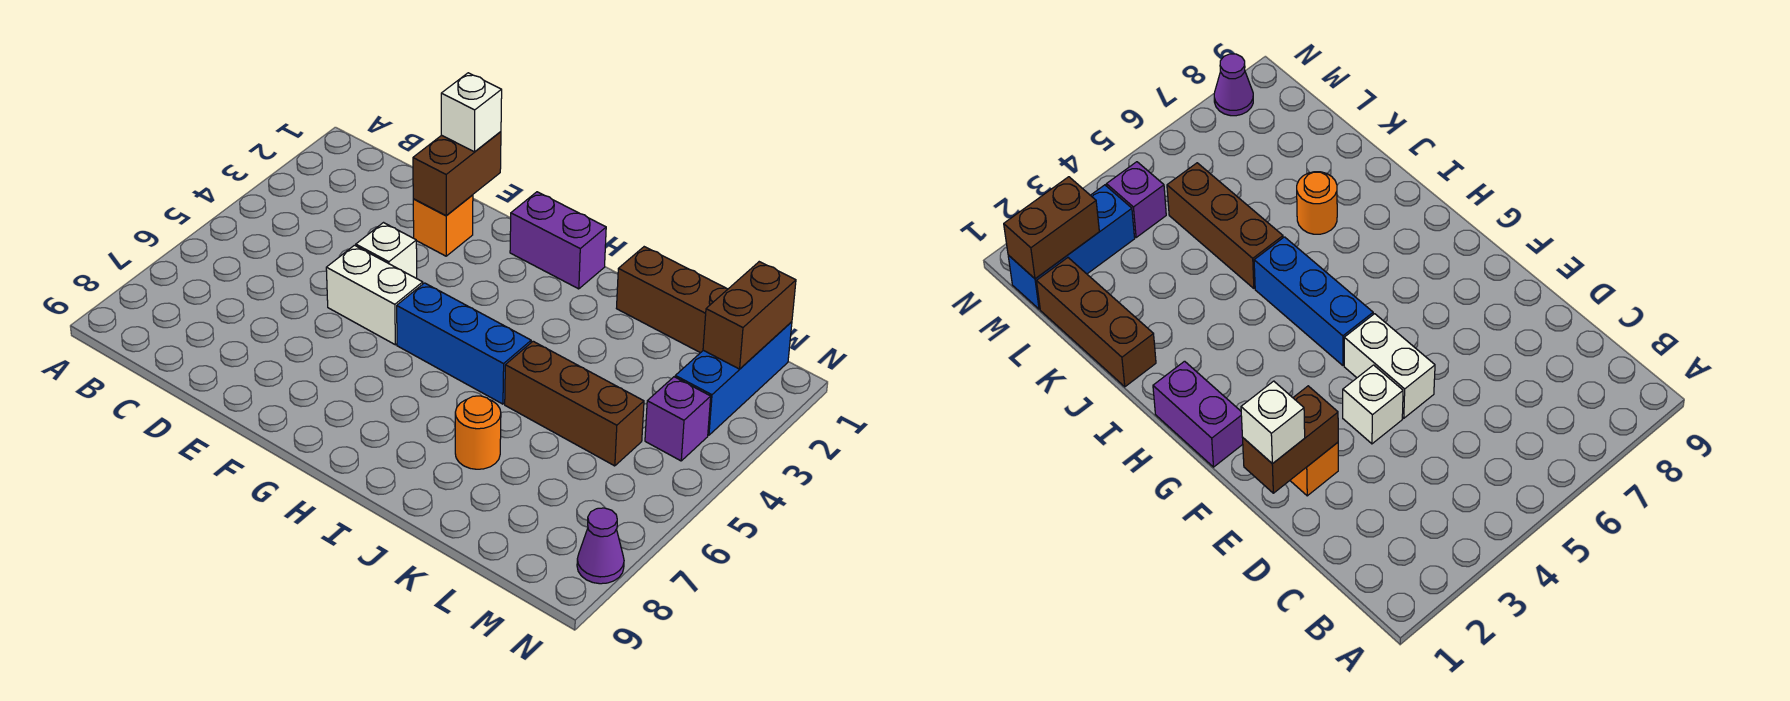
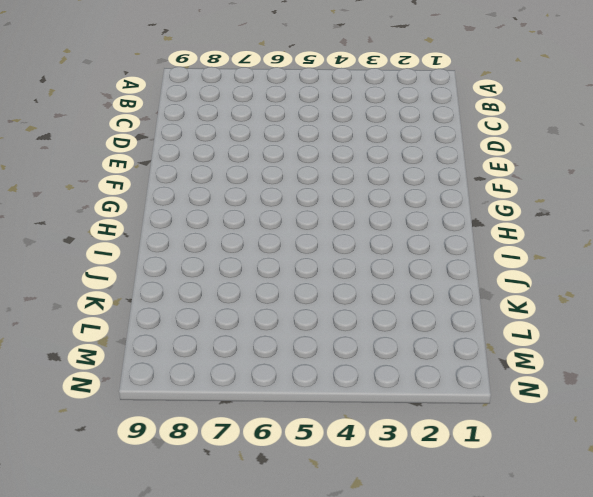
none -> orange 1x1 brick [413,195,473,256]
none -> white 1x1 brick [356,223,417,278]
none -> white 1x2 brick [326,245,423,345]

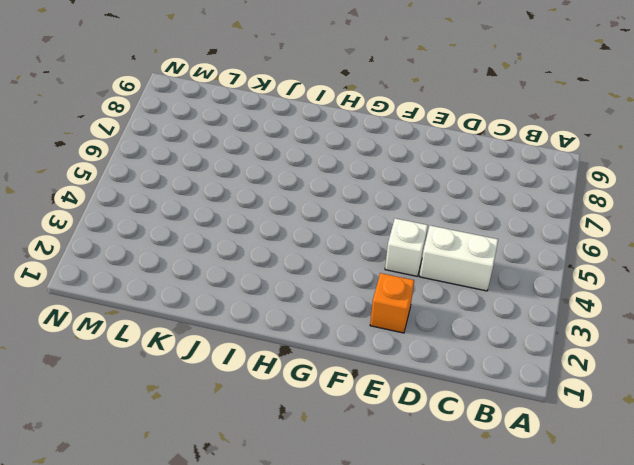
white 1x2 brick [419,226,498,291] -> white 1x2 brick moved to [326,245,423,345]
none -> purple 1x2 brick [510,192,606,289]
none -> blue 1x3 brick [397,283,531,404]
none -> brown 1x3 brick [616,247,728,353]

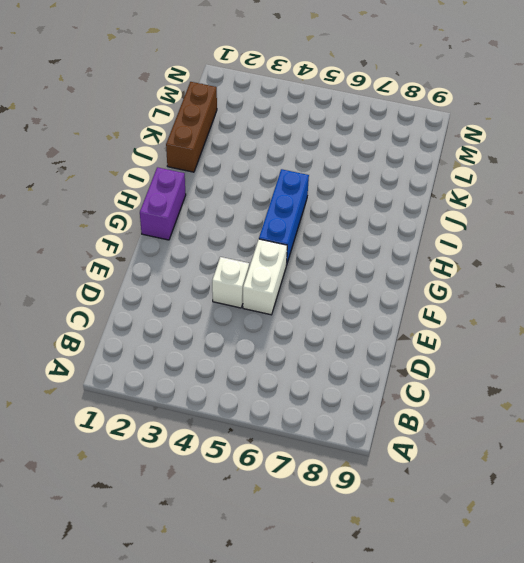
none -> orange 1x1 brick [413,195,473,256]
none -> brown 1x3 brick [505,341,644,466]
none -> orange 1x1 round brick [455,396,501,469]

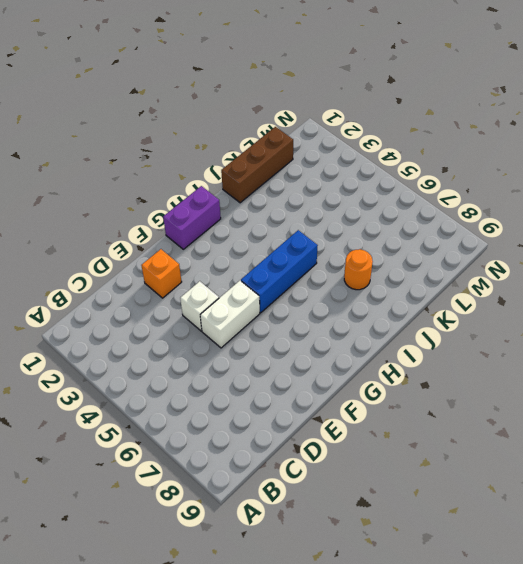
none -> brown 1x3 brick [505,341,644,466]
none -> blue 1x3 brick [675,322,792,435]
none -> purple 1x1 brick [645,377,711,461]

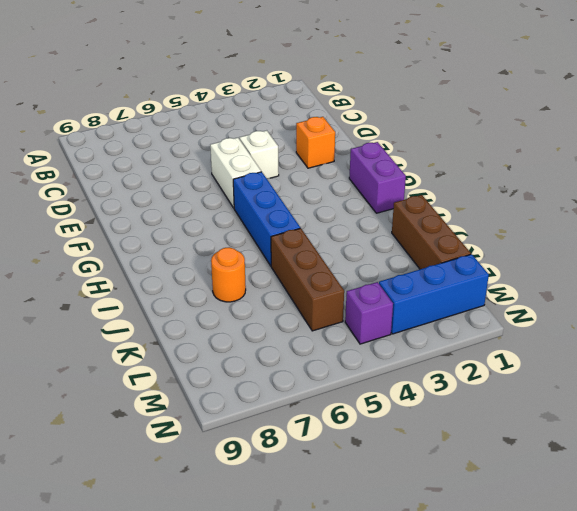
none -> purple 1x1 cone [577,508,624,584]
none -> brown 1x2 brick [413,132,501,216]
none -> brown 1x2 brick [703,262,796,369]

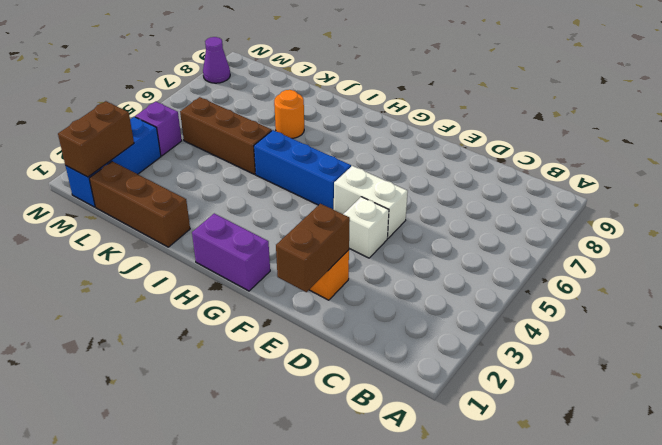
none -> white 1x1 brick [441,73,502,152]

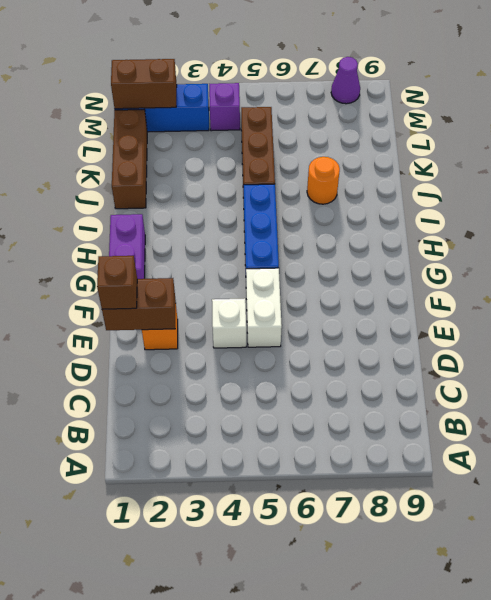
brown 1x1 brick [97,256,137,309] -> white 1x1 brick [441,73,502,152]

